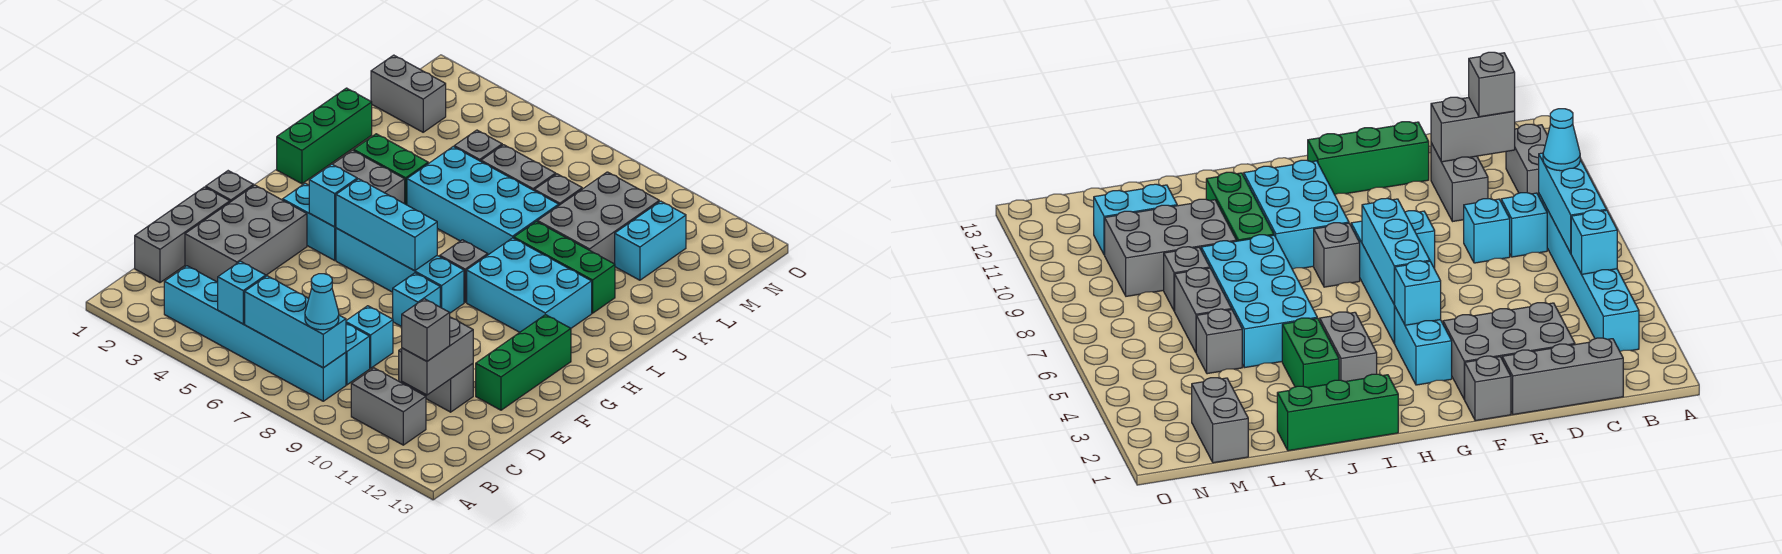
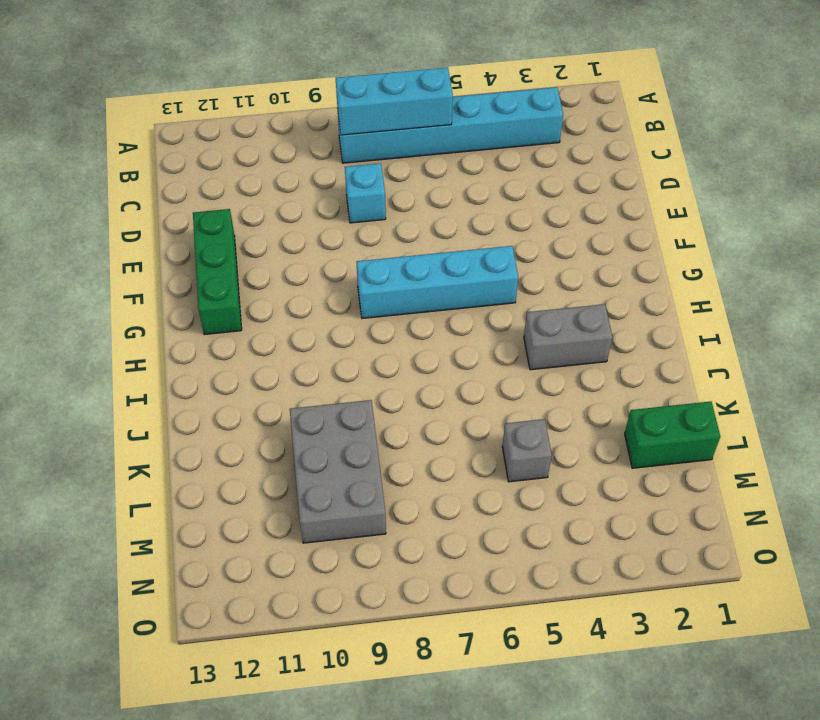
green 1x2 brick [625,401,720,468] -> green 1x2 brick moved to [354,134,428,205]
none -> grey 1x2 brick [351,368,426,445]
none -> grey 1x3 brick [135,187,230,283]
none -> cyan 1x1 brick [346,323,370,385]
none -> grey 2x3 brick [185,185,307,282]

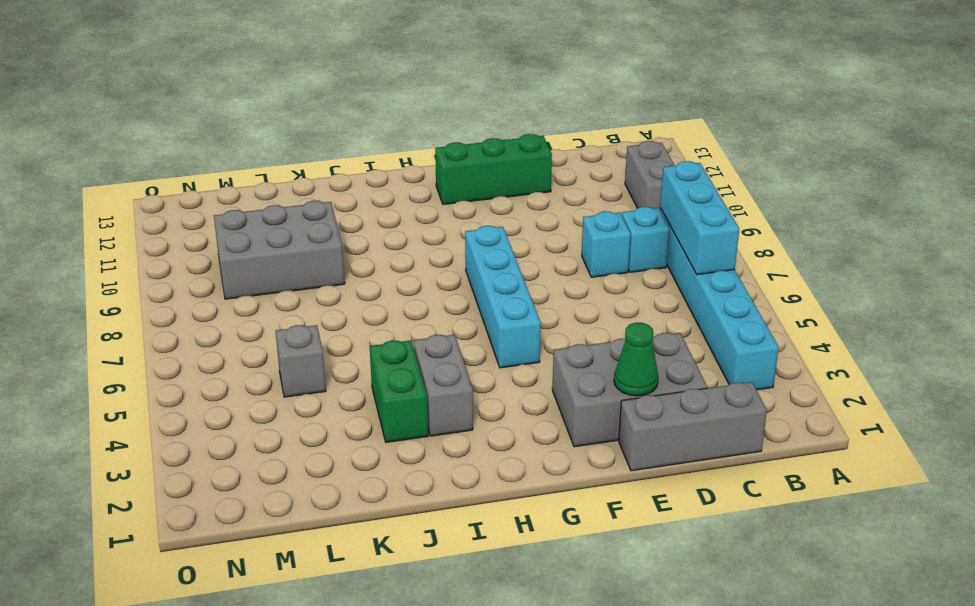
green 1x1 cone [614,323,658,396] -> none
none -> grey 1x2 brick [399,349,473,412]
none -> grey 1x1 brick [206,171,254,202]
none -> cyan 1x1 brick [393,273,440,327]
none -> cyan 1x2 brick [283,183,336,260]

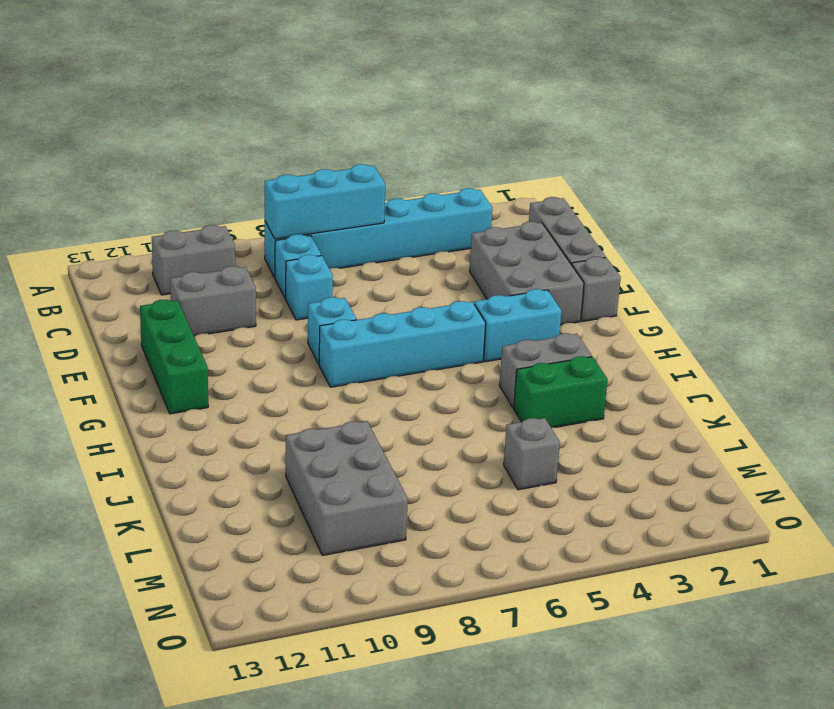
none -> grey 1x1 brick [440,240,488,302]
none -> cyan 2x3 brick [467,238,592,332]
none -> green 1x3 brick [277,88,372,184]
none -> cyan 2x4 brick [407,147,559,255]

